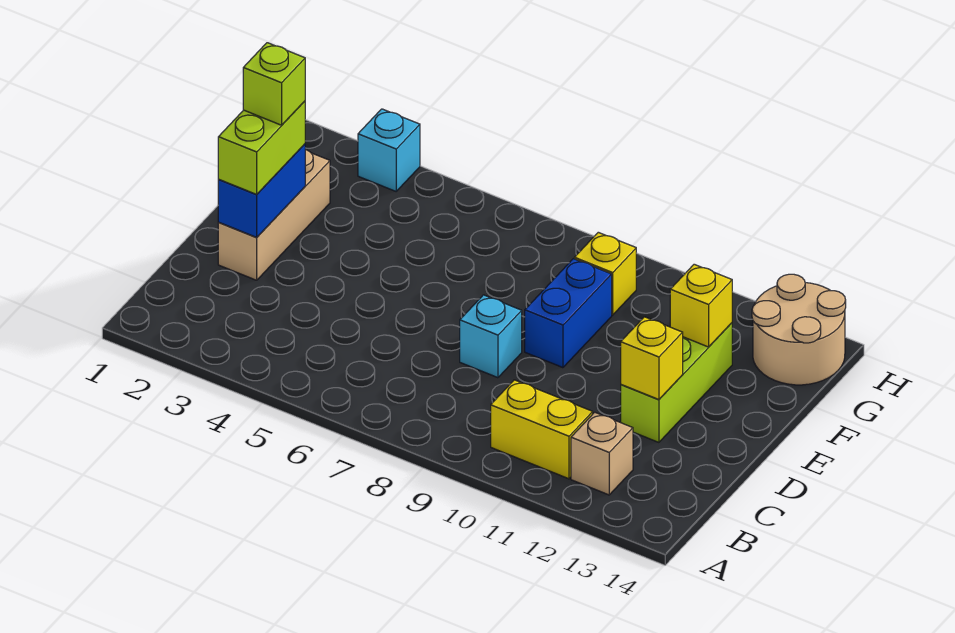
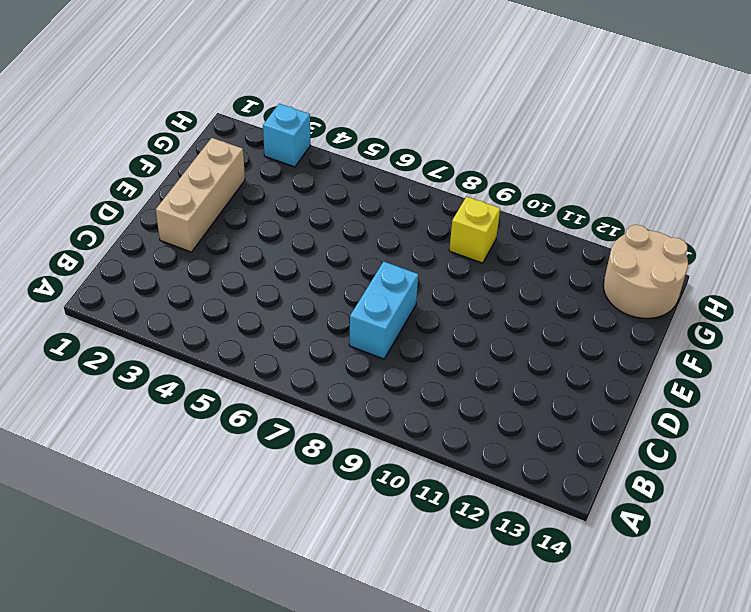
cyan 1x2 brick [349,262,418,359] -> cyan 1x1 brick [460,295,522,378]
none -> yellow 1x2 brick [491,380,593,479]
none -> tan 1x1 brick [571,412,633,495]
none -> lime 1x3 brick [621,323,732,442]

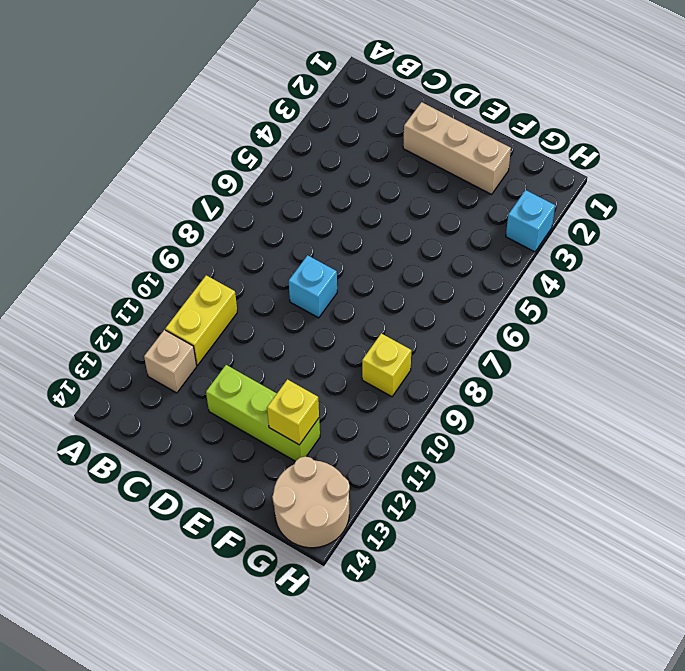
none -> blue 1x2 brick [525,259,612,368]
none -> blue 1x2 brick [218,144,305,237]
none -> yellow 1x1 brick [621,317,683,400]

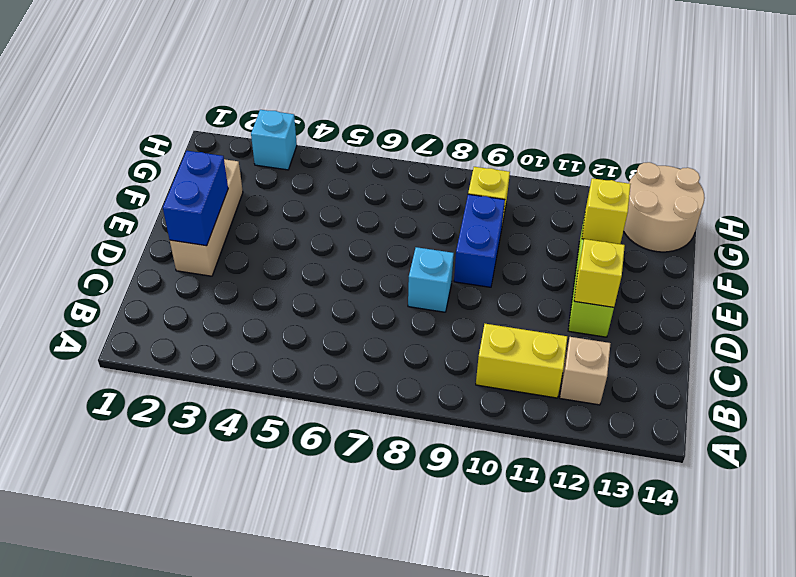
none -> lime 1x2 brick [218,101,305,195]
none -> lime 1x1 brick [243,43,305,125]

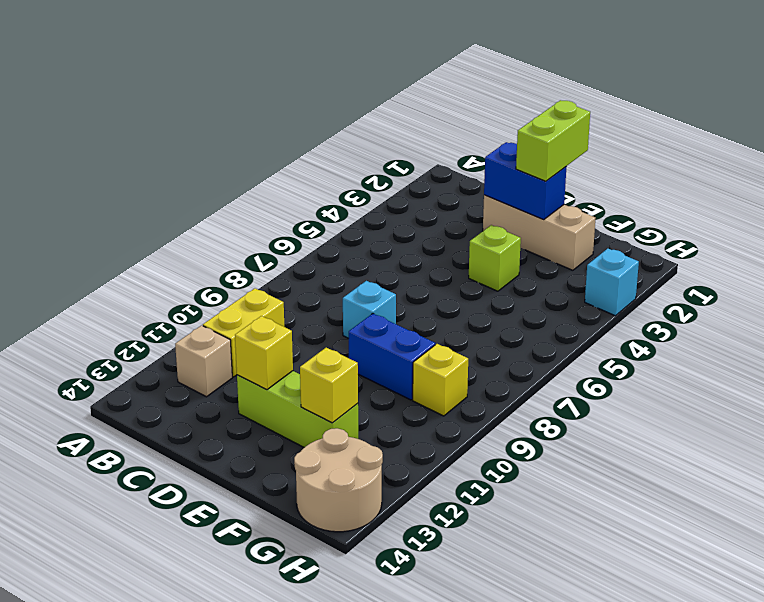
lime 1x2 brick [516,100,590,181] -> lime 1x2 brick turned to [218,101,305,195]
lime 1x1 brick [469,225,521,291] -> lime 1x1 brick moved to [243,43,305,125]

